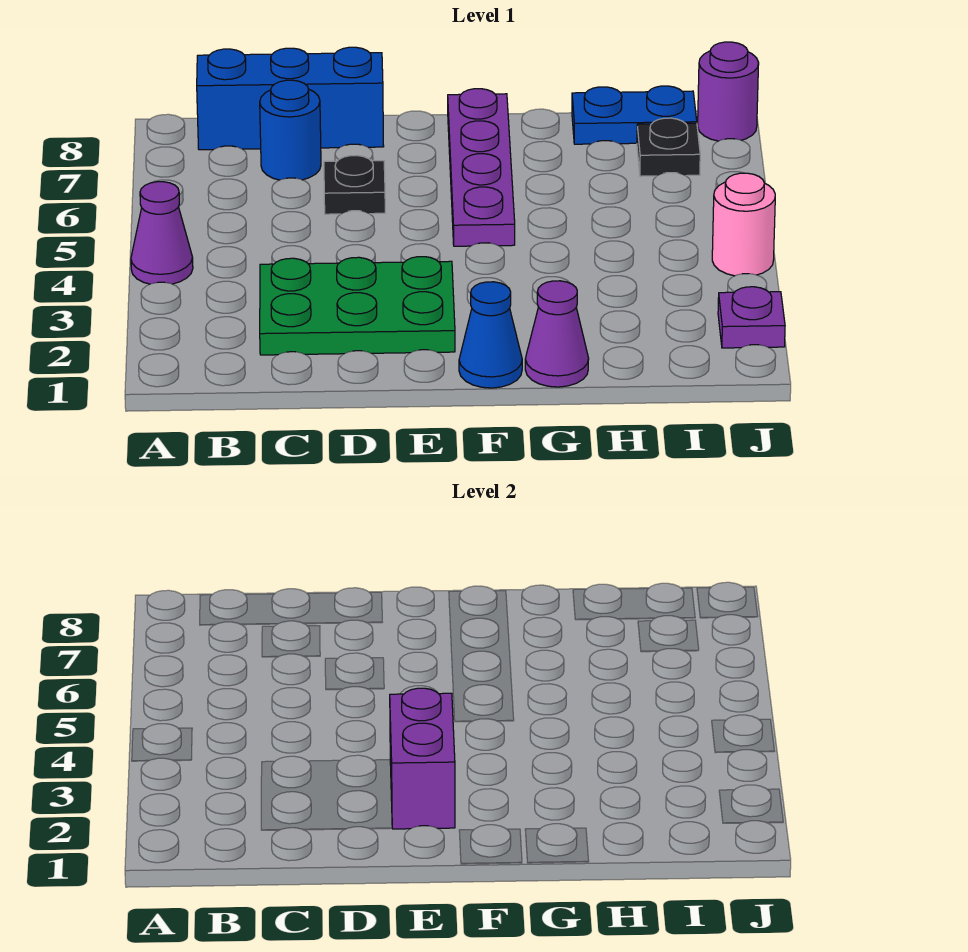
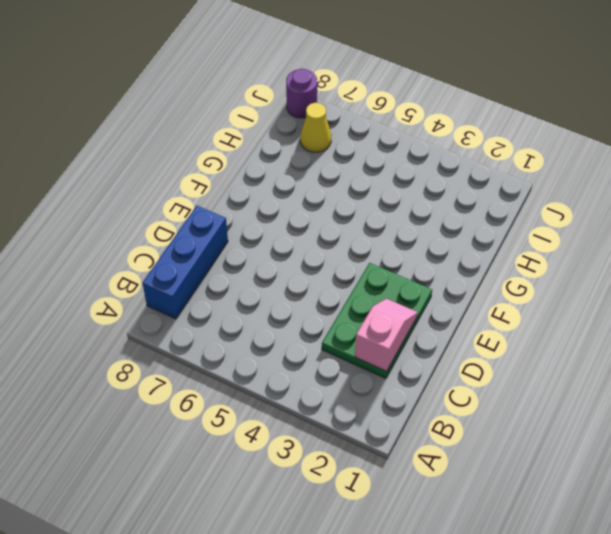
pink 1x2 slope [355,299,418,371] -> none
yellow 1x1 cone [300,103,331,152] -> black 1x1 plate [637,118,700,176]
none -> purple 1x1 cone [131,182,193,284]
none -> blue 1x1 round brick [260,80,321,180]
none -> black 1x1 plate [324,156,385,214]

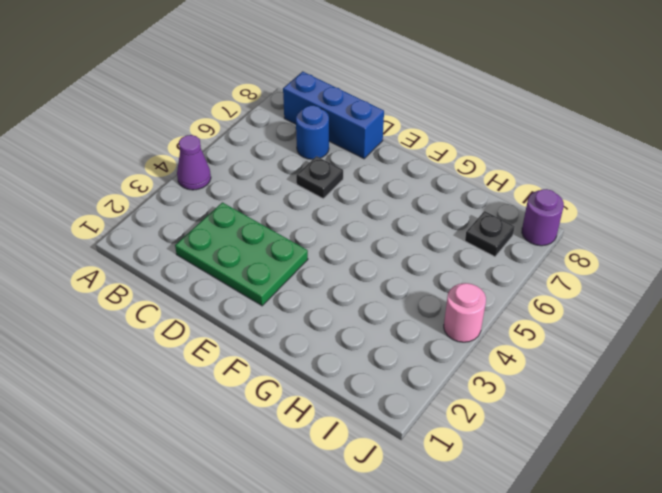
none -> blue 1x1 cone [459,282,522,388]
none -> purple 1x4 plate [448,89,515,246]
none -> purple 1x1 cone [525,281,589,387]

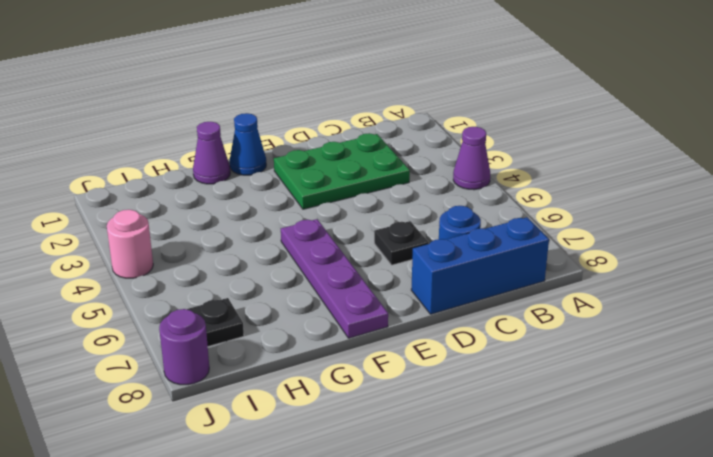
none -> blue 1x2 plate [572,86,697,144]
none -> purple 1x1 plate [718,287,785,348]
none -> purple 1x2 brick [390,688,455,829]

